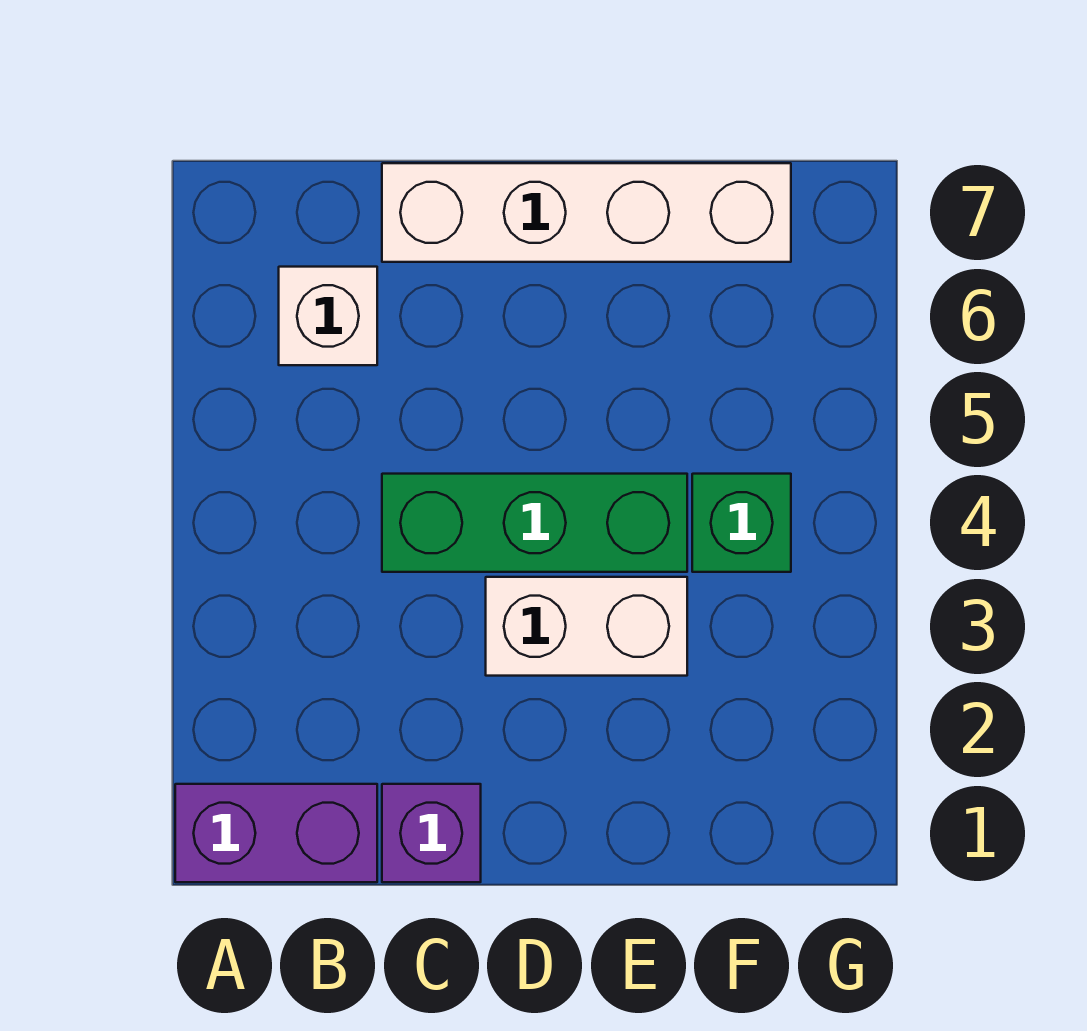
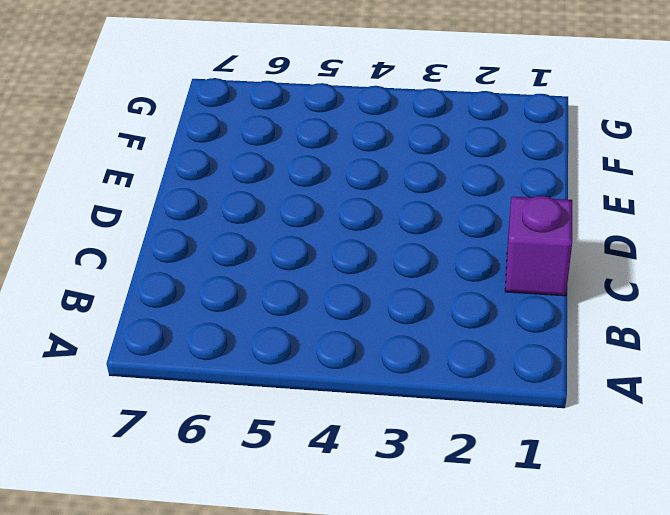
none -> purple 1x2 brick [175,784,377,882]
none -> white 1x1 brick [279,267,377,365]

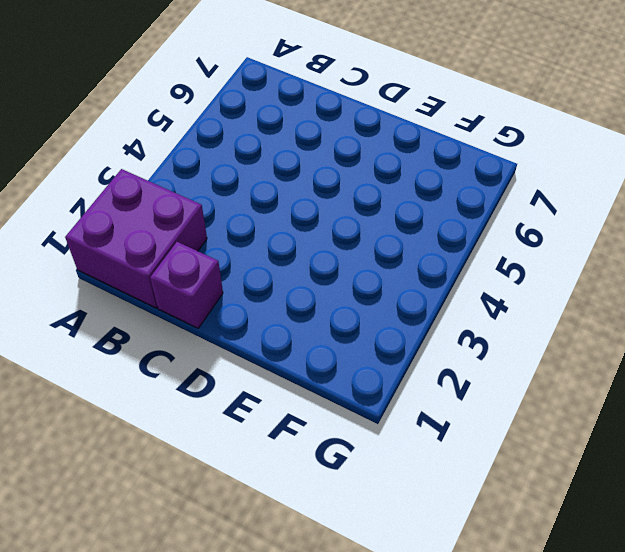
purple 2x2 brick [65,169,207,308] -> purple 1x2 brick [175,784,377,882]
none -> white 1x1 brick [279,267,377,365]
none -> green 1x3 brick [382,474,687,572]

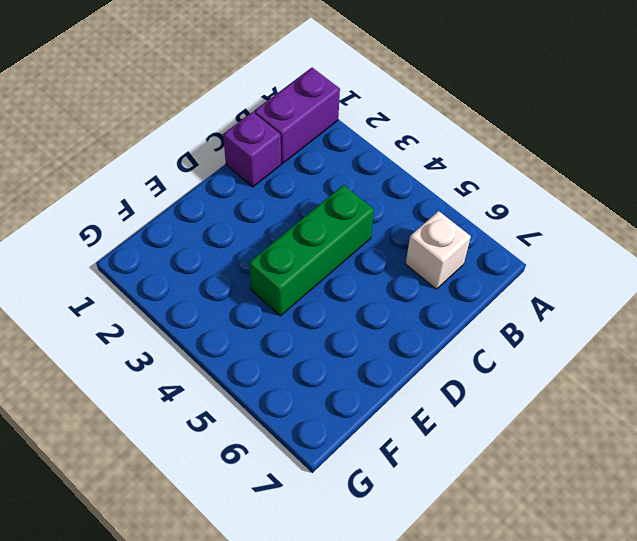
none -> white 1x4 brick [382,163,791,262]
none -> white 1x2 brick [486,577,687,676]

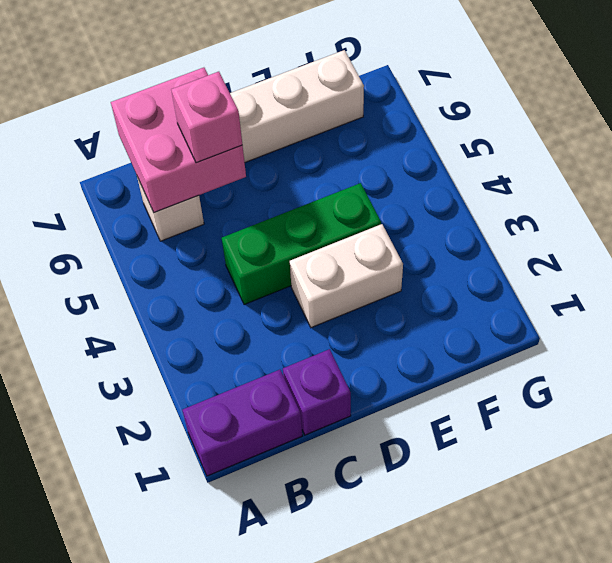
pink 2x2 brick [111,68,246,212] -> none
pink 1x1 brick [171,72,242,163] -> none
none -> green 1x1 brick [692,474,791,572]

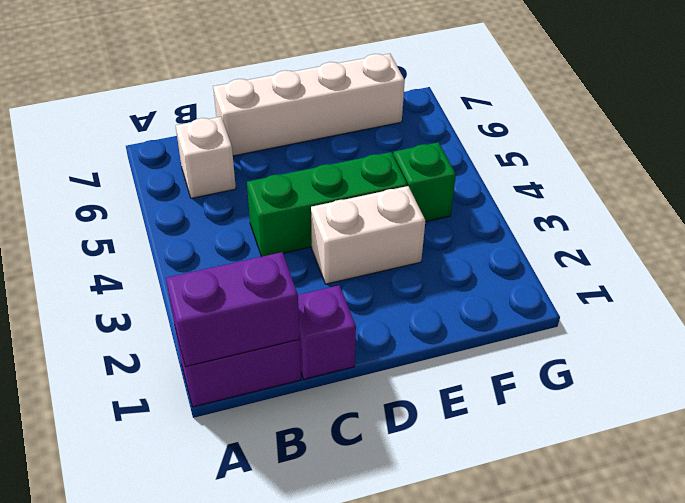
purple 1x2 brick [166,252,299,367] -> none

